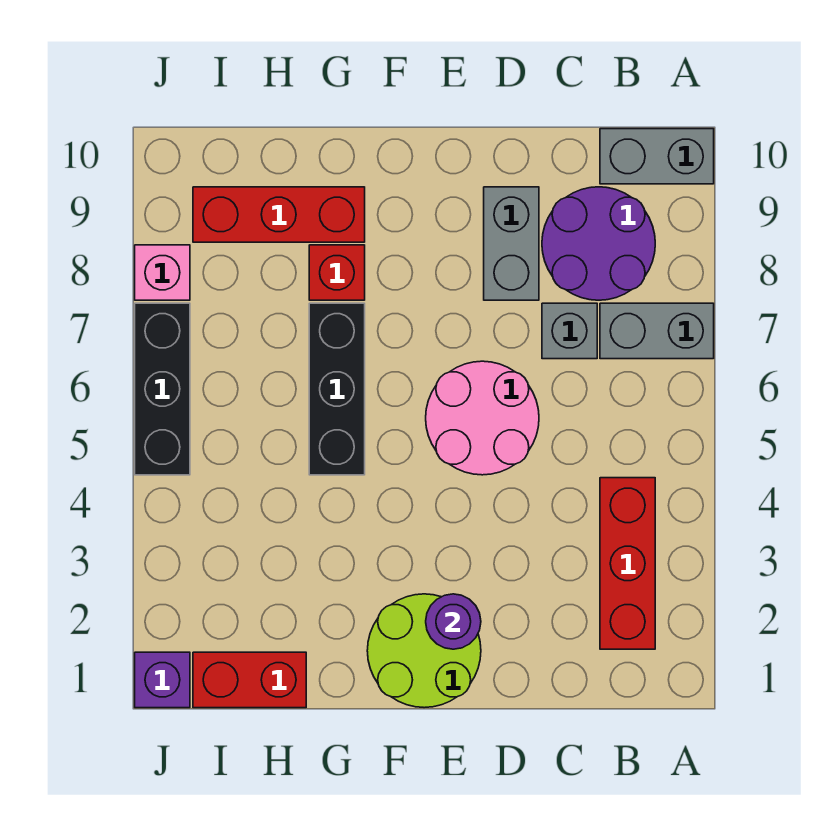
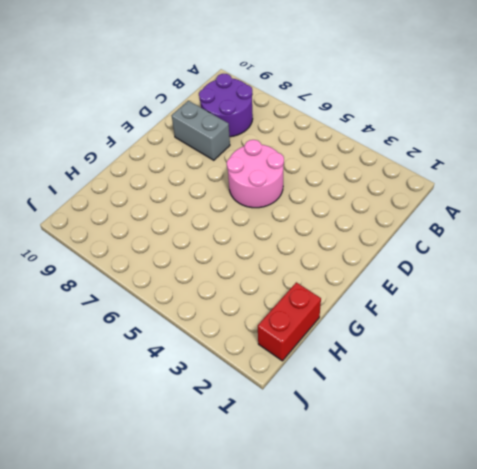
none -> grey 1x2 brick [600,303,714,359]
none -> grey 1x2 brick [600,129,714,184]
none -> red 1x3 brick [600,478,655,649]

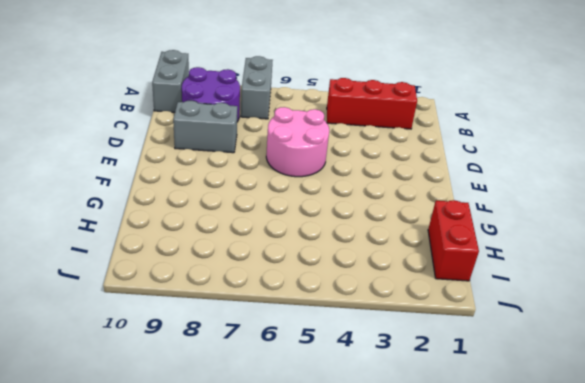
none -> grey 1x1 brick [542,303,597,359]
none -> lime 2x2 round brick [367,594,481,708]
none -> black 1x3 brick [309,303,365,475]

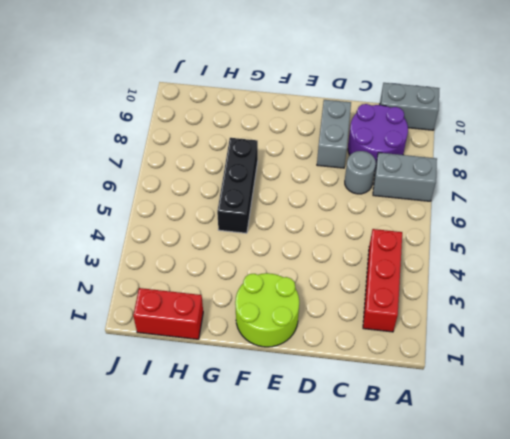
grey 1x1 round brick [345,151,376,194] -> grey 1x1 brick [542,303,597,359]
none -> pink 2x2 round brick [426,361,539,475]
none -> red 1x1 brick [309,245,365,300]
none -> red 1x3 brick [193,187,365,242]

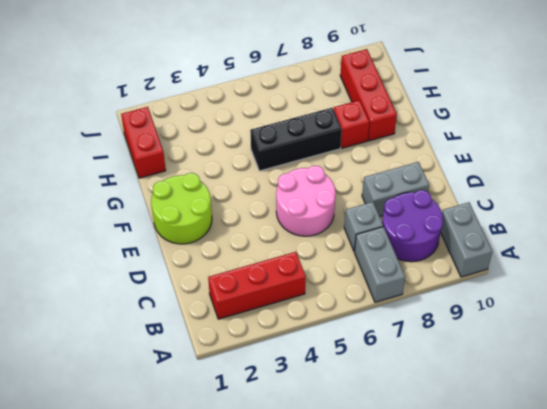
none -> purple 1x1 brick [135,652,190,708]
none -> black 1x3 brick [135,303,190,475]
none -> pink 1x1 brick [135,245,190,300]

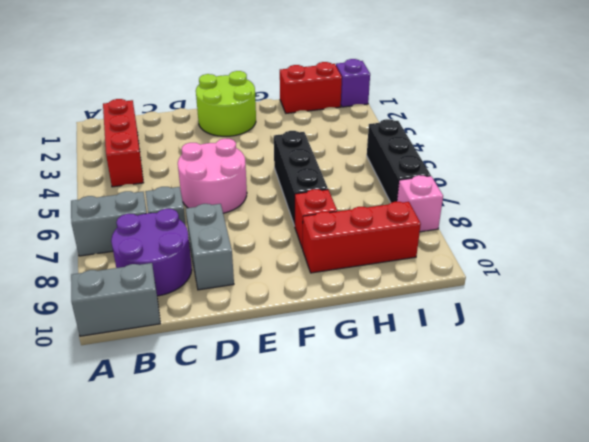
none -> purple 1x1 round brick [426,594,481,649]

